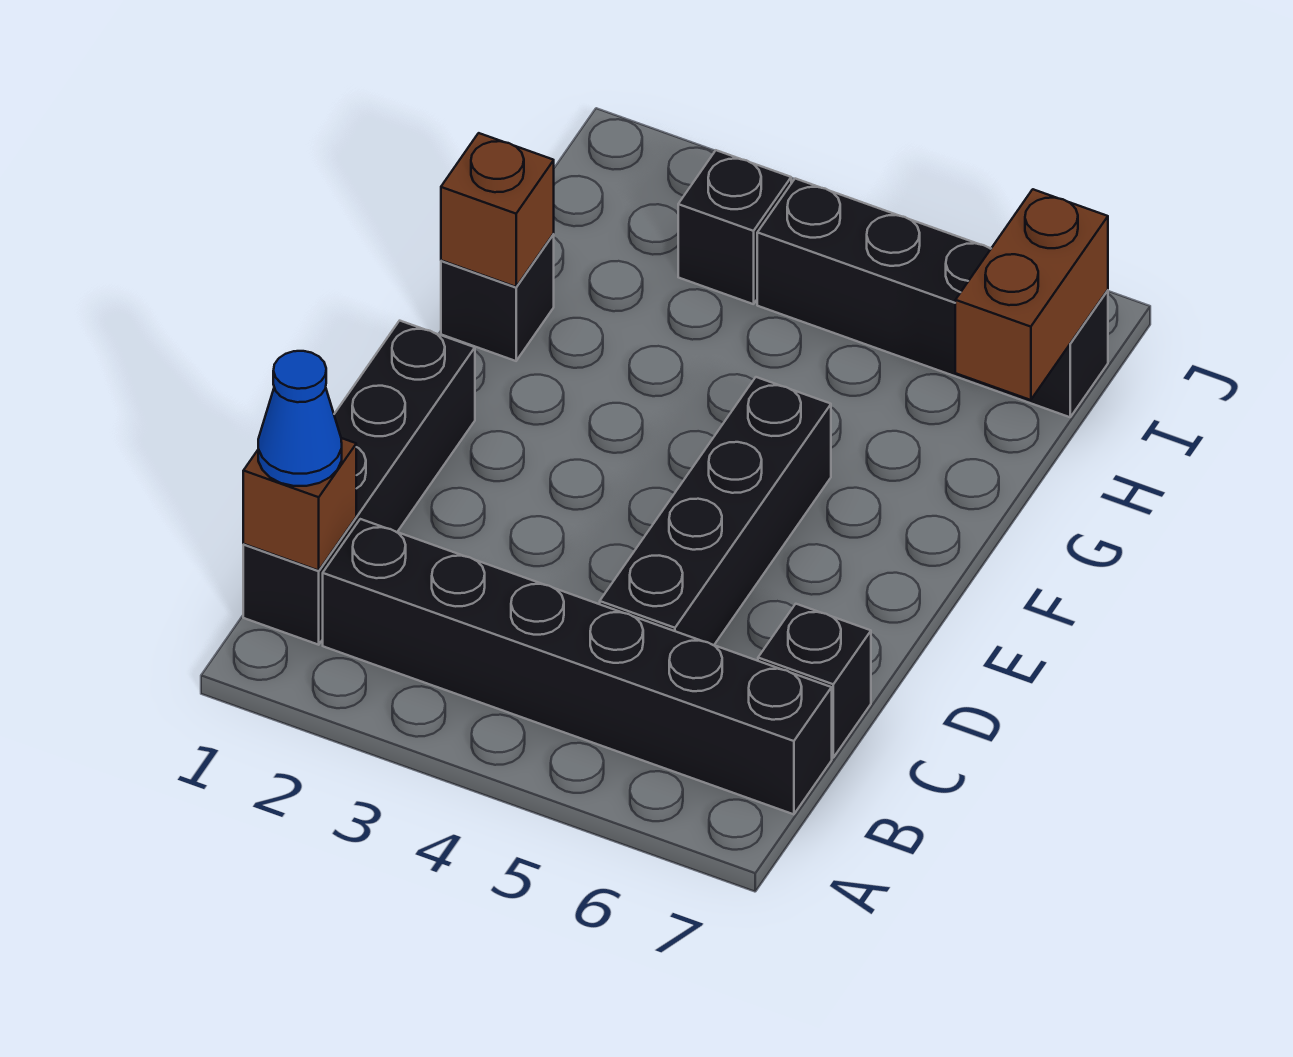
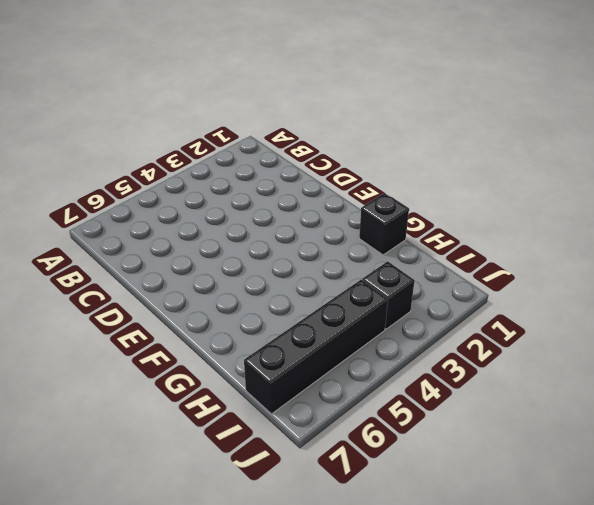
none -> black 1x4 brick [243,321,475,645]
none -> black 1x6 brick [323,519,832,814]

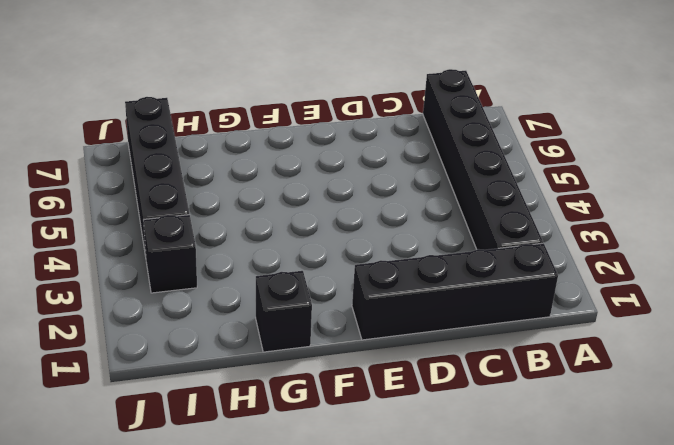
none -> black 1x4 brick [600,377,831,645]
none -> black 1x1 brick [758,604,871,758]

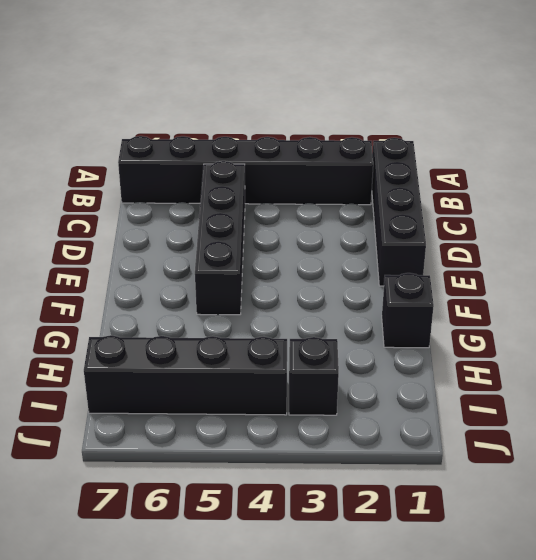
none -> black 1x1 brick [758,604,871,758]
none -> brown 1x1 brick [243,438,356,571]

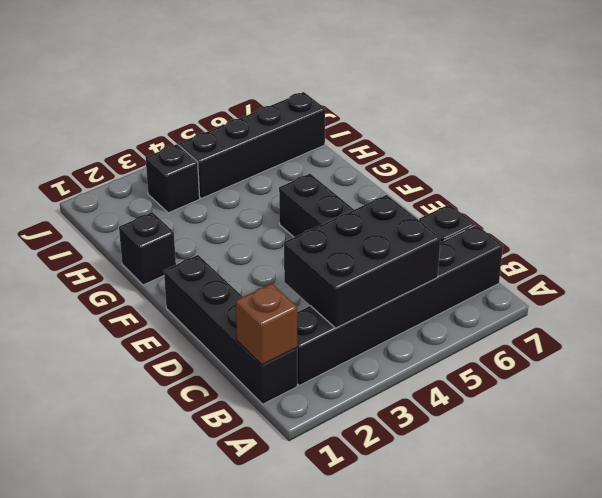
black 2x3 brick [284,195,440,328] -> none
none -> brown 1x1 brick [441,133,554,287]
none -> brown 1x2 brick [955,189,1108,400]

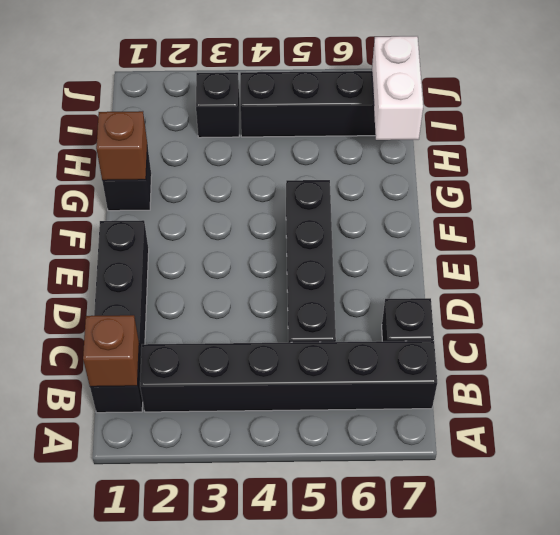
white 1x2 brick [372,36,423,140] -> brown 1x2 brick [955,189,1108,400]
none -> blue 1x1 cone [258,351,342,486]

